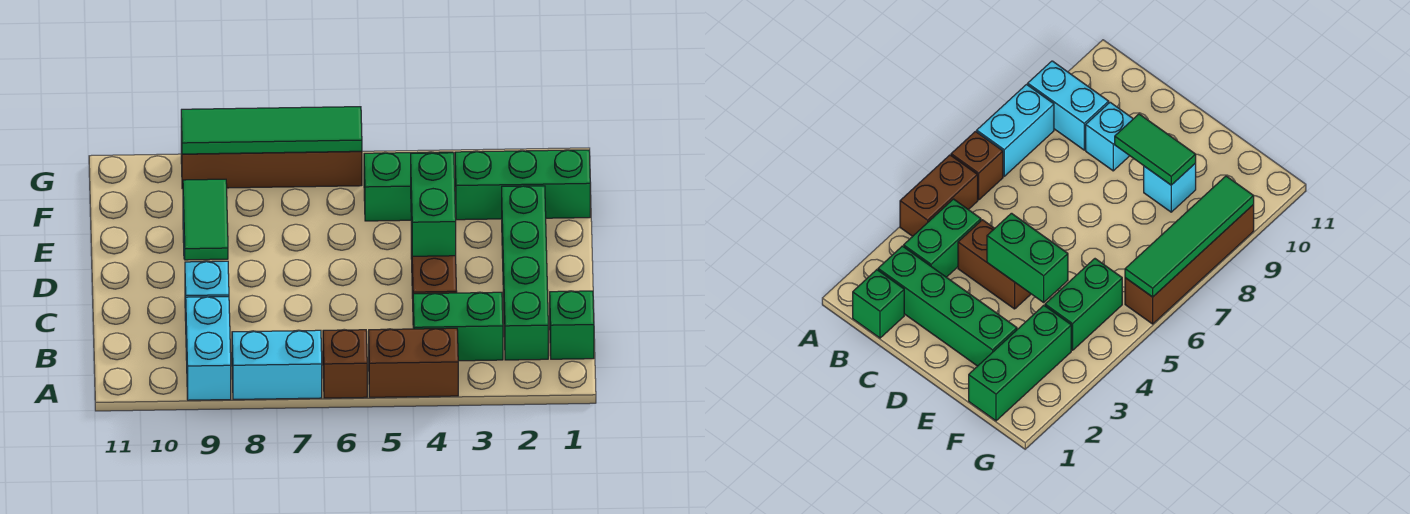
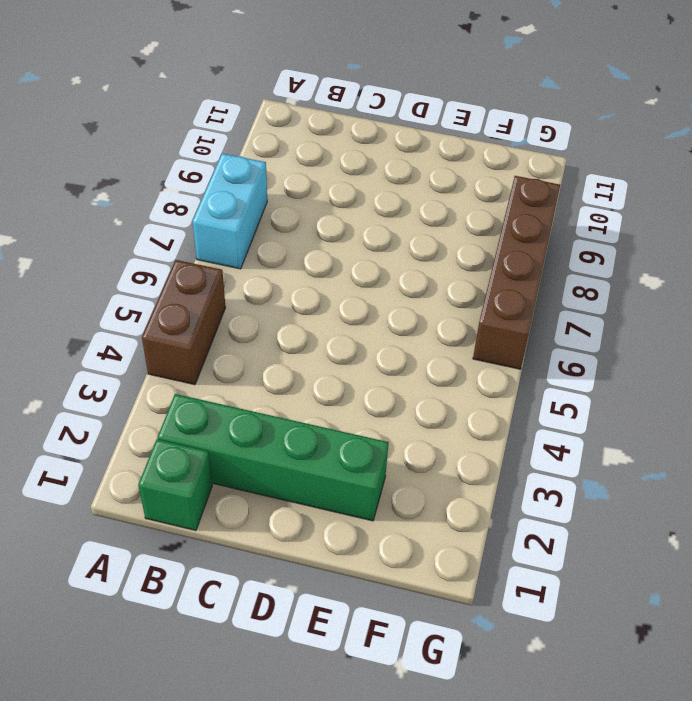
none -> brown 1x1 brick [323,330,367,398]
none -> cyan 1x2 brick [186,297,231,400]
none -> green 1x2 brick [413,292,503,361]

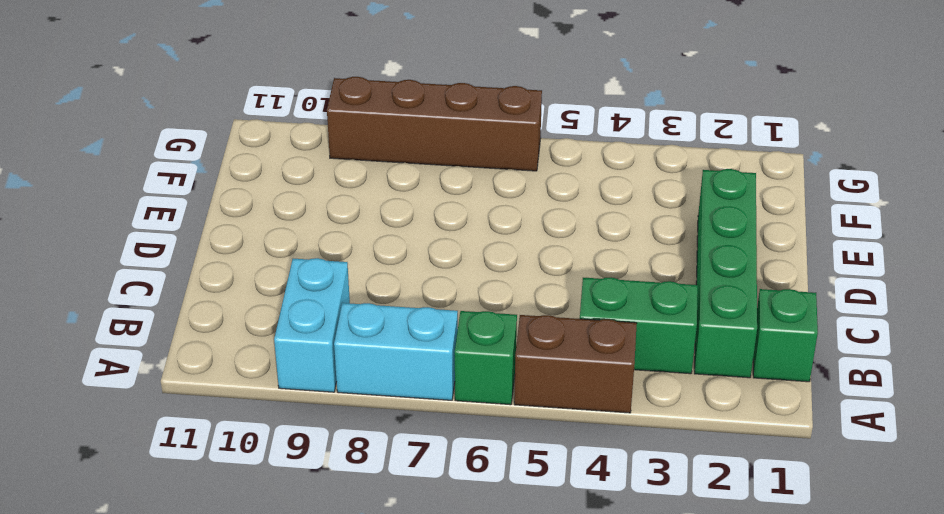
green 1x1 brick [455,311,517,405] -> brown 1x1 brick [323,330,367,398]
none -> brown 1x2 brick [411,226,457,299]
none -> cyan 1x1 brick [185,261,229,321]
none -> cyan 1x1 brick [1144,163,1196,212]

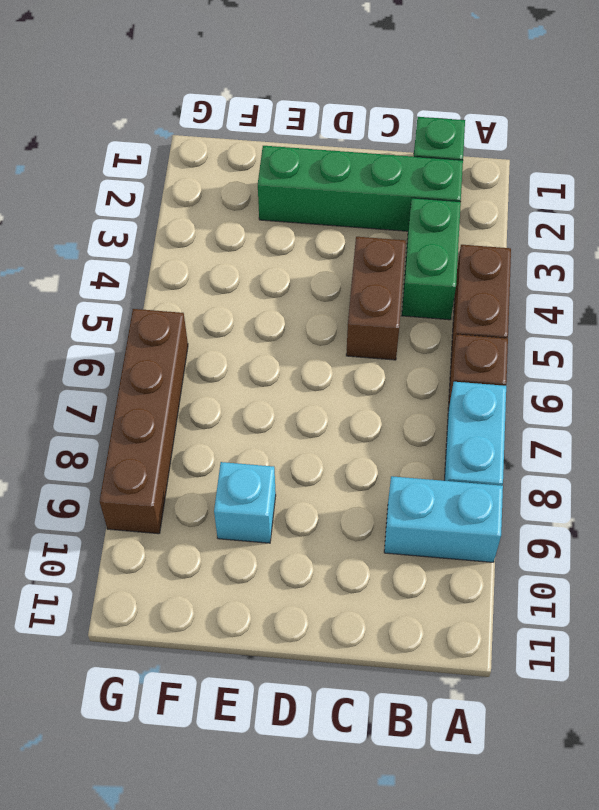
brown 1x2 brick [346,237,406,360] -> brown 1x2 brick turned to [411,226,457,299]
none -> cyan 1x1 brick [185,261,229,321]
none -> green 1x3 brick [455,150,590,220]
none -> green 1x2 brick [364,152,453,221]

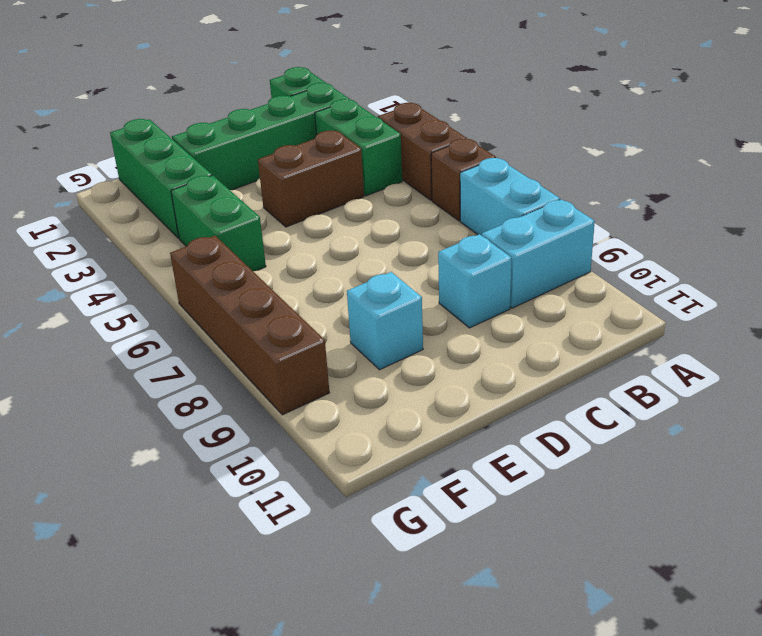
none -> green 1x2 brick [411,153,456,256]
none -> green 1x2 tile [183,179,228,260]
none -> green 1x4 tile [181,107,362,154]

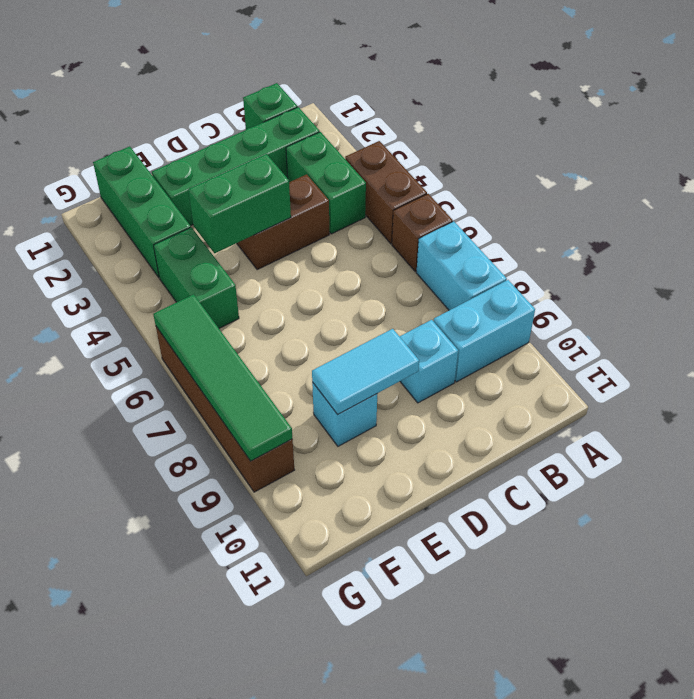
cyan 1x2 tile [312,329,419,414] -> green 1x2 tile [183,179,228,260]

